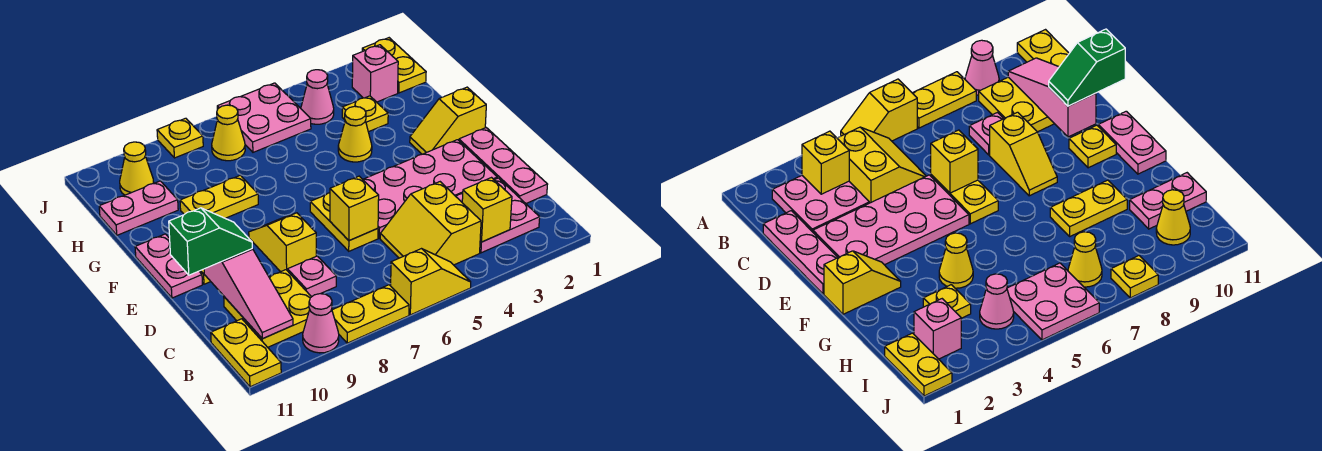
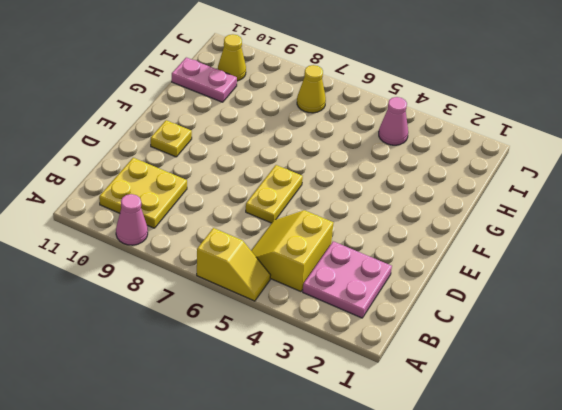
none -> yellow 1x2 plate [332,285,409,343]
none -> yellow 1x2 plate [211,319,281,387]
none -> pink 1x3 plate [459,128,548,203]
none -> pink 1x1 plate [288,256,336,297]

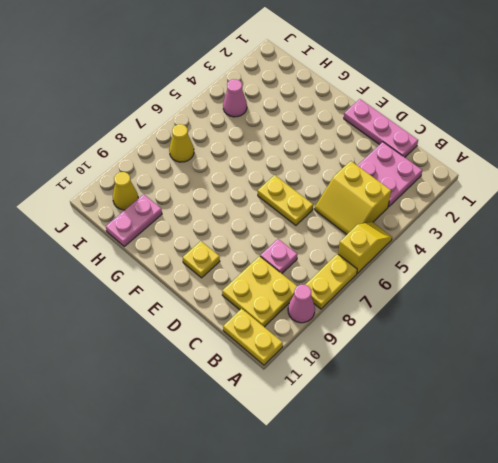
none -> pink 2x4 plate [363,140,497,238]
none -> yellow 1x2 slope [249,213,316,272]
none -> pink 1x2 plate [135,234,202,298]
none -> yellow 1x2 slope [410,87,486,154]

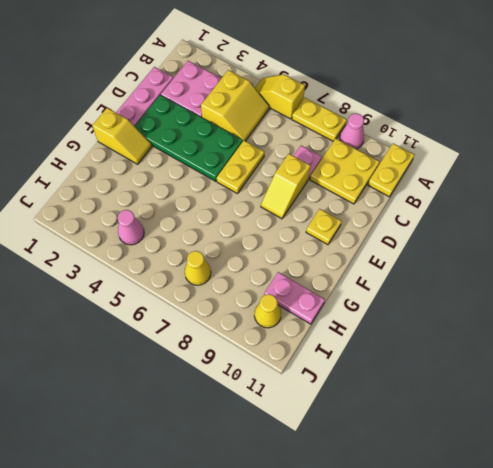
green 2x4 plate [135,95,243,181] -> pink 2x4 plate [363,140,497,238]
none -> pink 1x2 plate [135,234,202,298]
none -> yellow 1x1 cone [338,106,372,162]
none -> yellow 1x2 plate [180,175,258,218]
none -> yellow 1x1 plate [342,96,388,132]

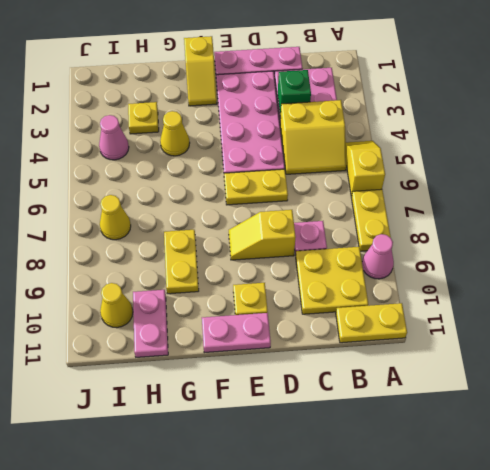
green 1x1 brick [278,70,311,117] -> none
none -> yellow 1x2 plate [362,38,426,93]
none -> pink 1x1 brick [352,45,398,102]
none -> pink 2x2 plate [217,83,311,152]
none -> yellow 1x1 plate [157,118,203,158]

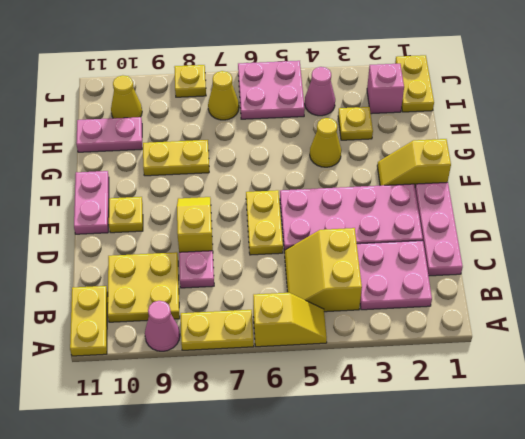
none -> yellow 1x1 brick [462,178,512,242]
none -> pink 1x3 slope [204,249,293,339]
none -> yellow 1x1 brick [330,176,379,241]
none -> green 1x2 slope [169,208,252,275]

